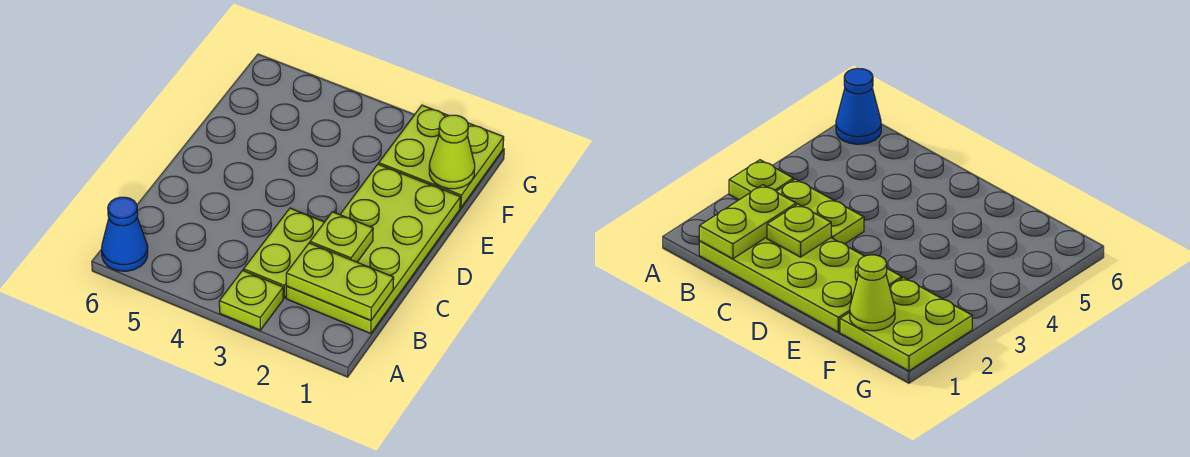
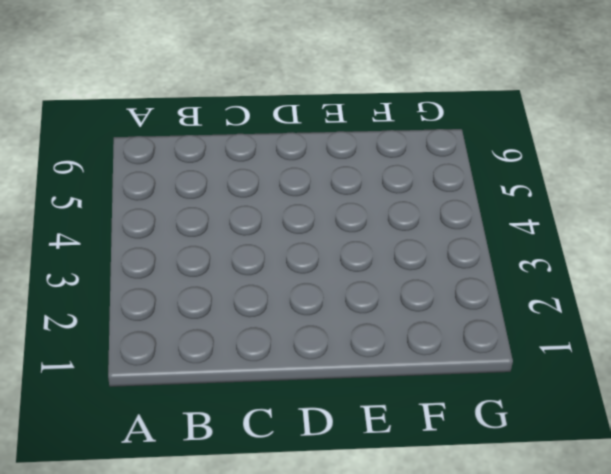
none -> lime 1x1 plate [219,270,283,330]
none -> blue 1x1 cone [102,197,148,271]

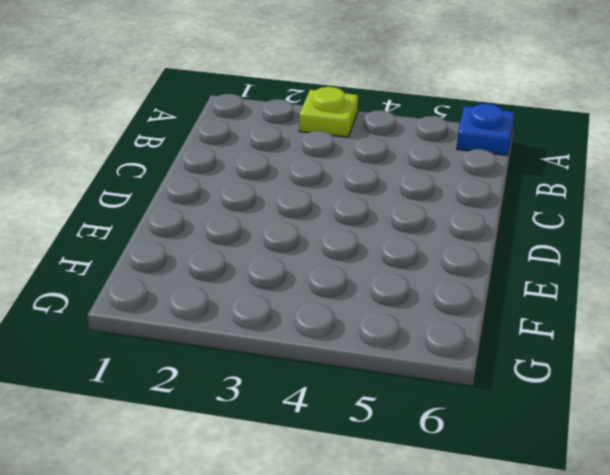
blue 1x1 plate [457,104,514,155] -> blue 1x1 cone [102,197,148,271]
none -> lime 2x4 plate [286,164,461,334]
none -> lime 1x2 plate [244,208,324,298]

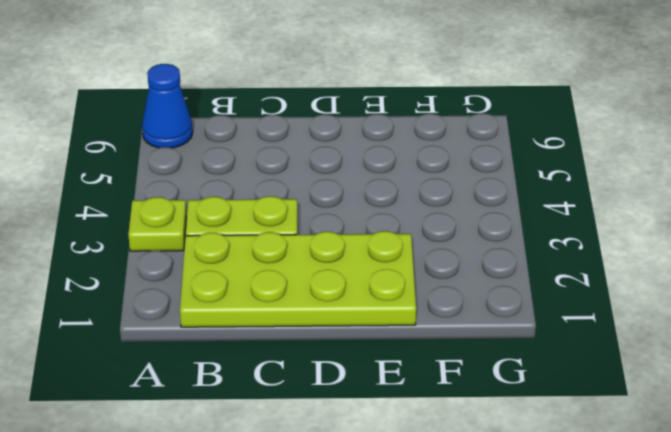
none -> lime 2x2 plate [379,105,504,208]
none -> lime 1x2 plate [286,243,394,320]

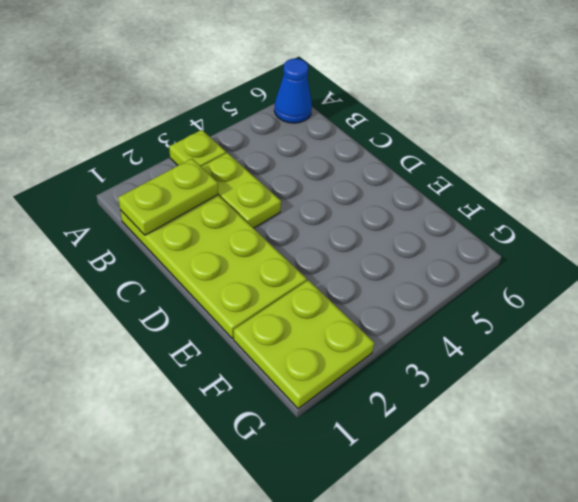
none -> lime 1x1 plate [310,212,373,262]
none -> lime 1x1 cone [429,115,475,189]

